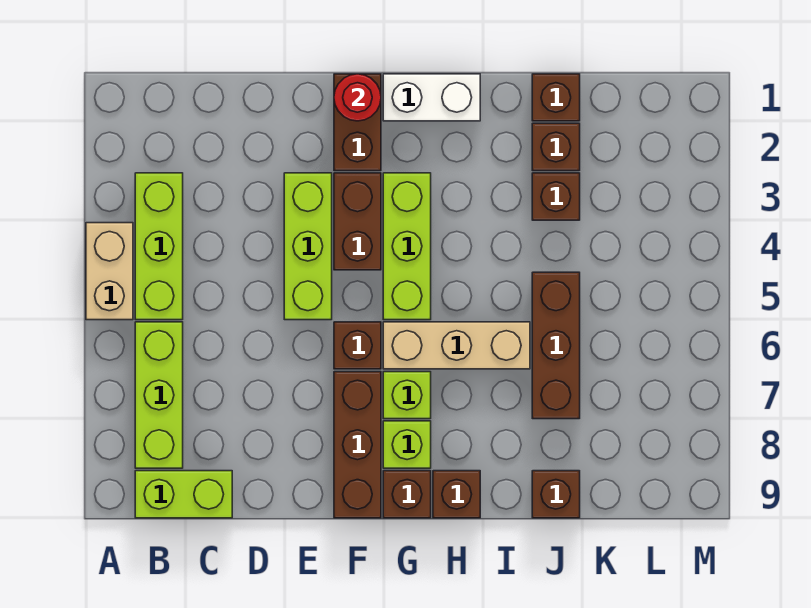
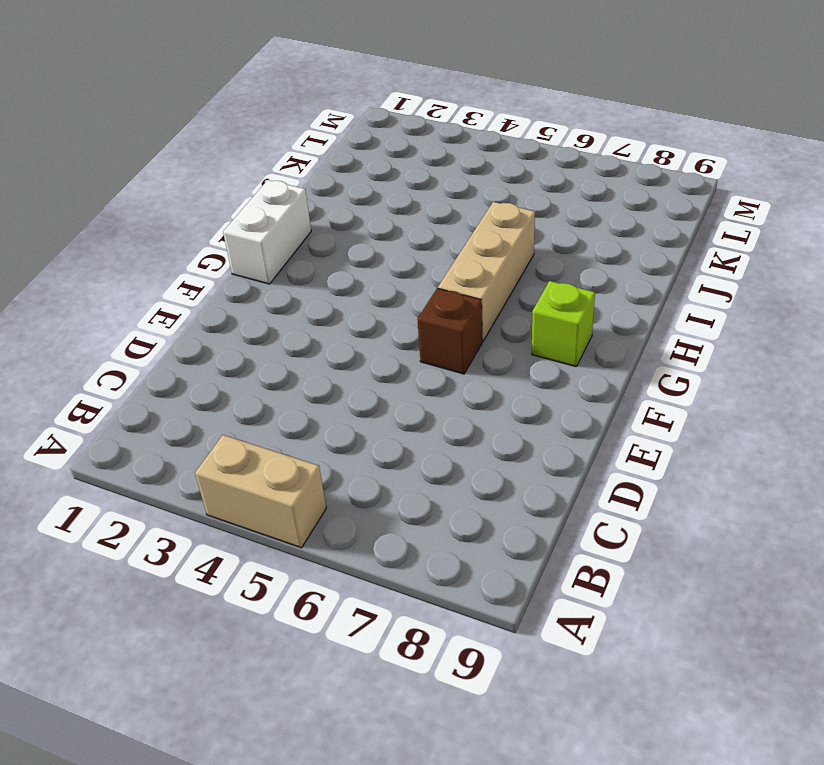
none -> lime 1x3 brick [135,173,183,320]
none -> lime 1x3 brick [135,322,183,468]
none -> lime 1x2 brick [135,471,232,518]

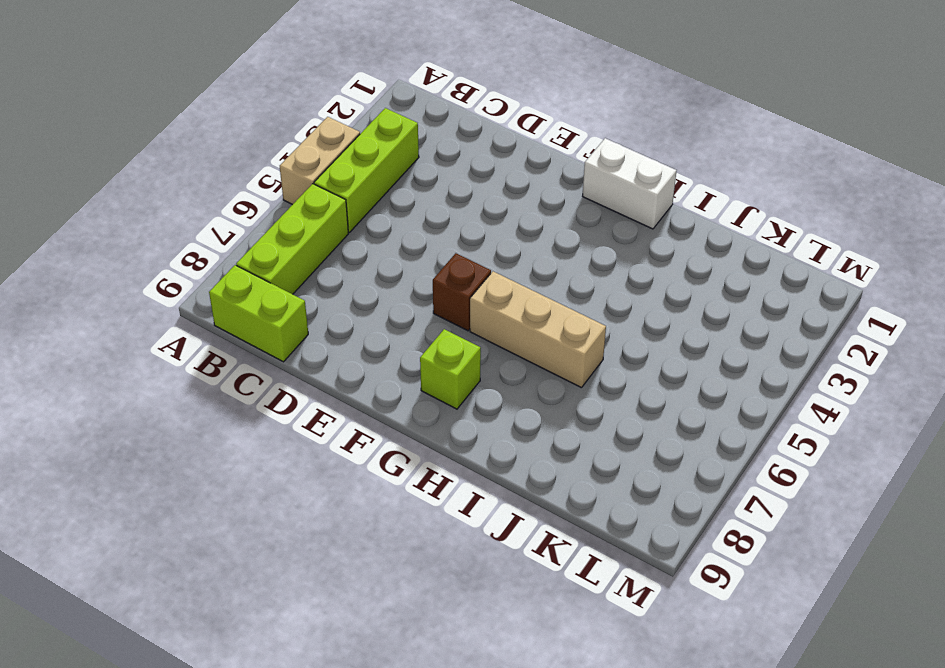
none -> lime 1x3 brick [284,173,332,320]
none -> brown 1x2 brick [334,74,381,171]
none -> brown 1x2 brick [334,173,381,270]

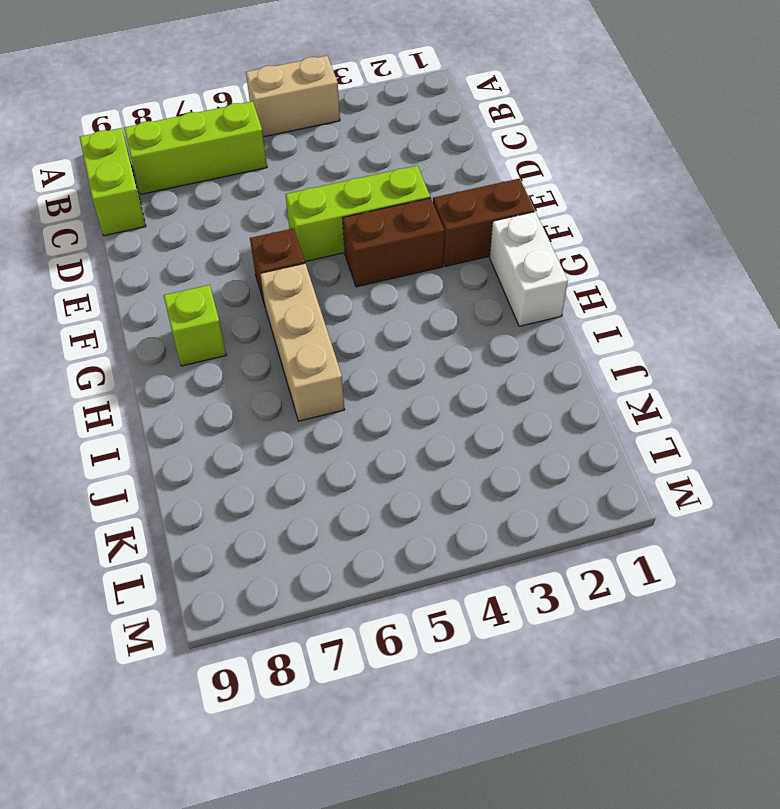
none -> lime 1x3 brick [135,173,183,320]
none -> brown 1x3 brick [334,372,381,518]
none -> lime 1x3 brick [383,173,431,320]

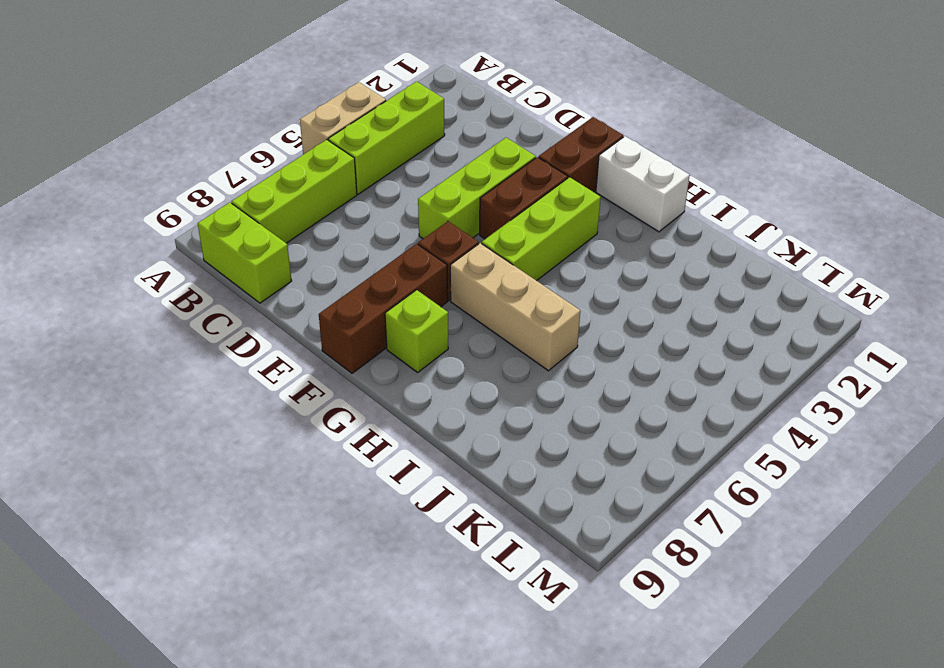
none -> lime 1x1 brick [383,372,431,419]
none -> brown 1x1 brick [383,471,431,518]
none -> brown 1x1 brick [433,471,480,518]

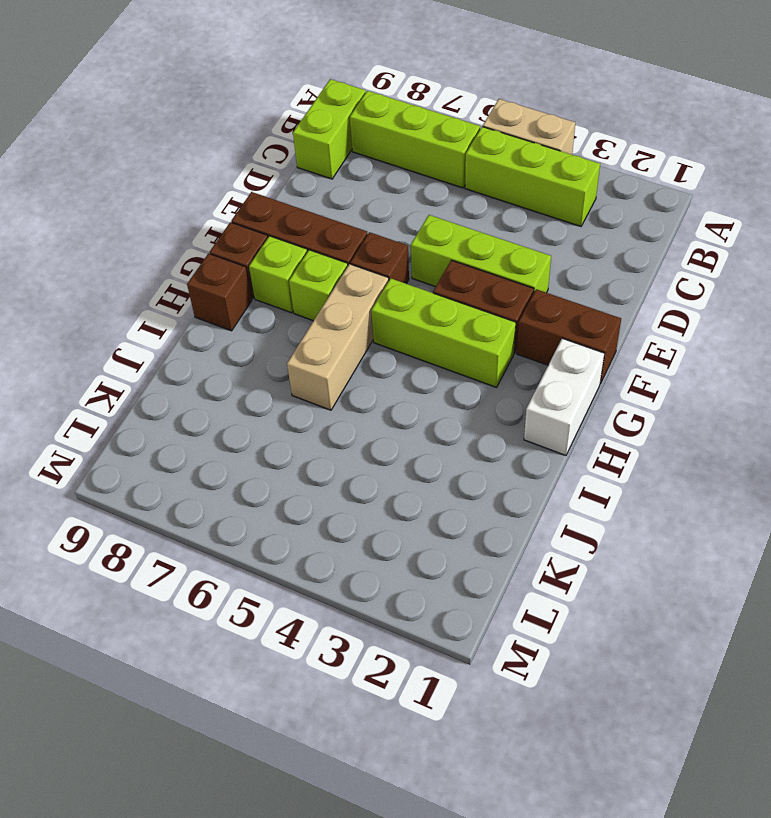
none -> brown 1x1 brick [532,74,580,121]
none -> brown 1x1 brick [532,123,580,171]
none -> brown 1x1 brick [532,173,580,220]

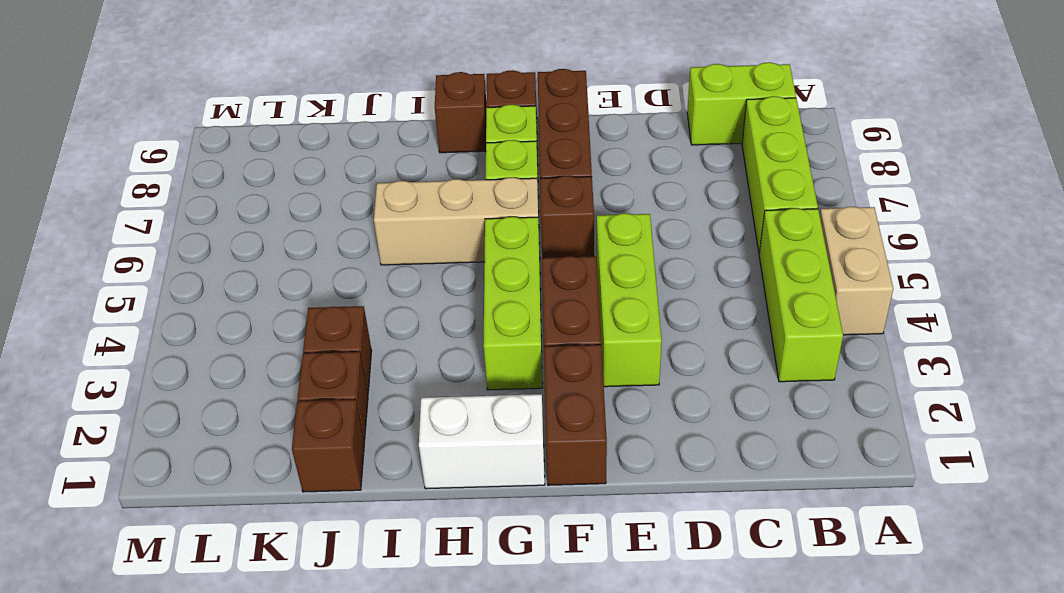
none -> brown 1x3 brick [532,272,580,419]
none -> brown 1x1 brick [532,471,580,518]
none -> red 1x1 round brick [334,74,381,121]

